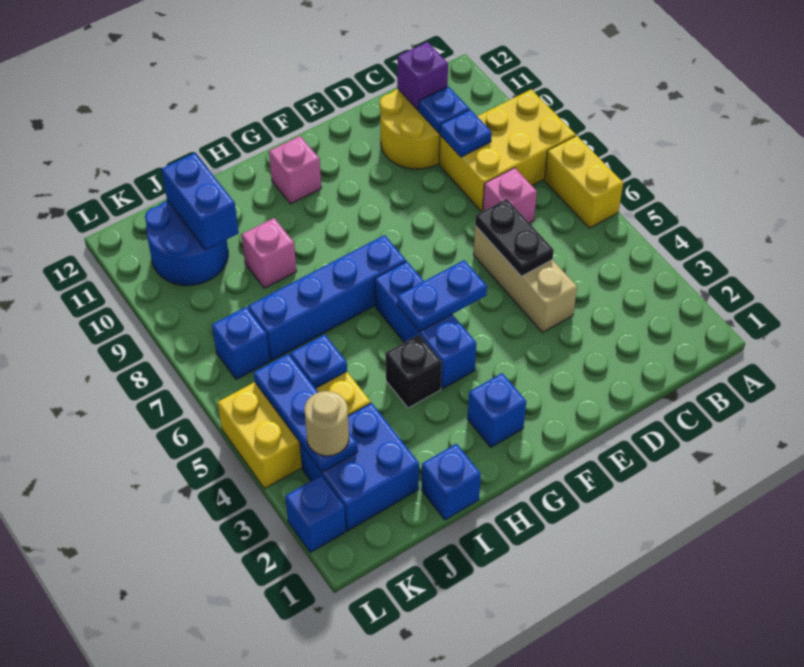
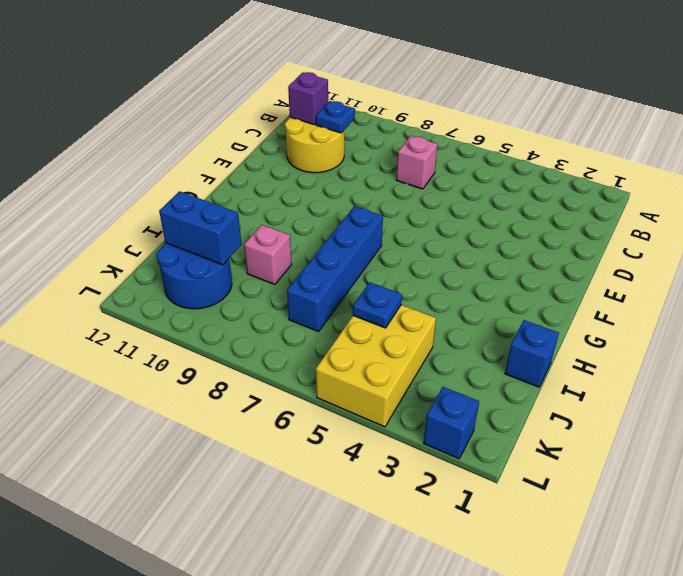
none -> yellow 1x2 brick [544,136,623,228]
none -> yellow 2x3 brick [439,89,576,212]
none -> tan 1x3 brick [473,226,577,333]

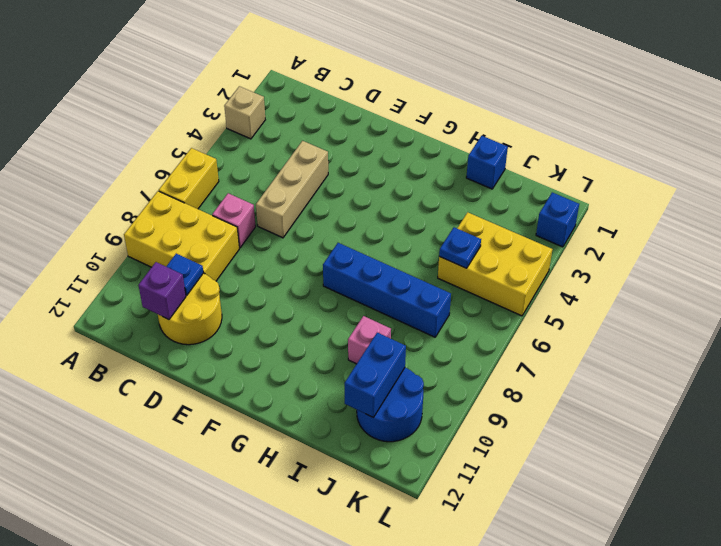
tan 1x1 brick [224,86,265,139] -> none
none -> blue 1x1 brick [467,373,526,447]
none -> blue 1x3 brick [375,262,476,389]
none -> pink 1x1 brick [269,136,321,204]

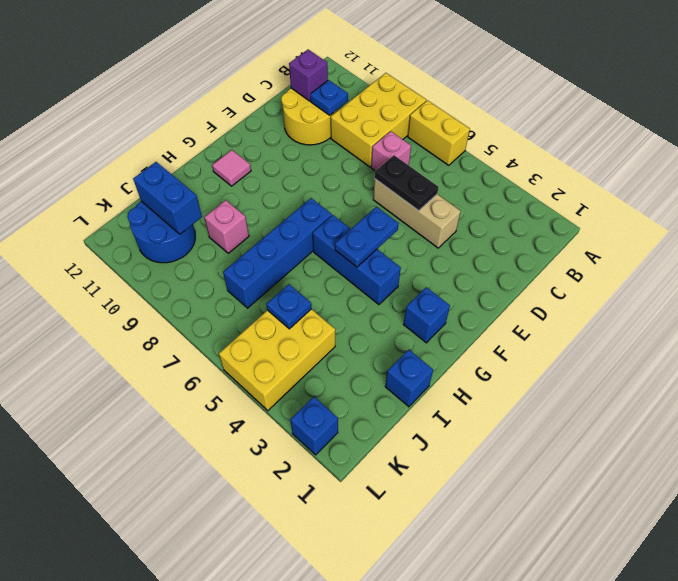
pink 1x1 tile [212,150,251,186] -> pink 1x1 brick [269,136,321,204]
none -> black 1x1 brick [386,335,442,408]
none -> blue 2x2 brick [300,403,419,531]
none -> blue 1x1 brick [212,307,270,379]

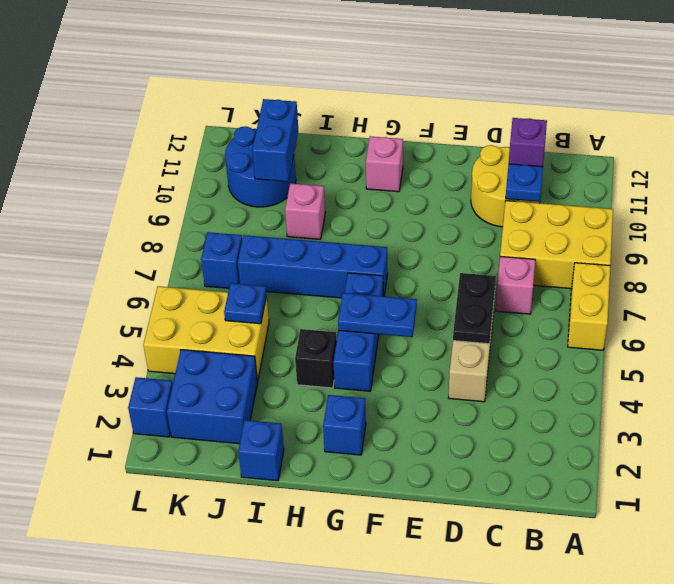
none -> blue 1x1 plate [440,109,492,157]
none -> blue 1x3 plate [254,354,358,472]
none -> tan 1x1 round brick [304,391,349,456]

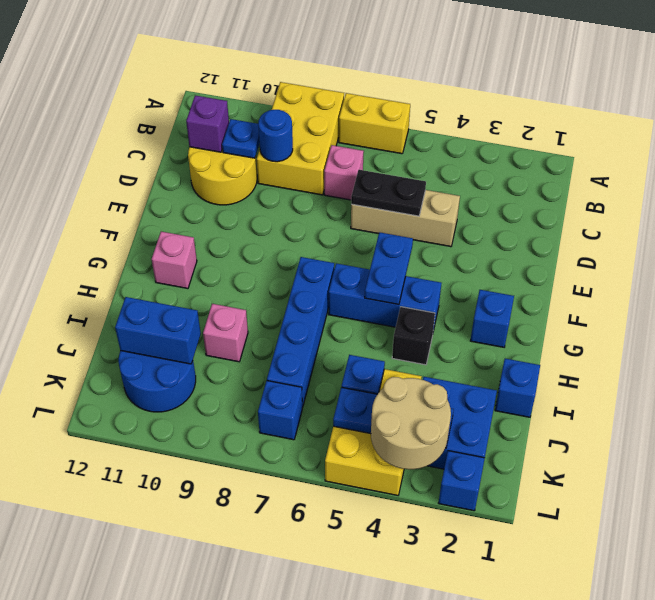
blue 1x1 round brick [258,110,293,162] -> blue 1x1 plate [440,109,492,157]
tan 2x2 round brick [371,377,451,469] -> tan 1x1 round brick [304,391,349,456]

